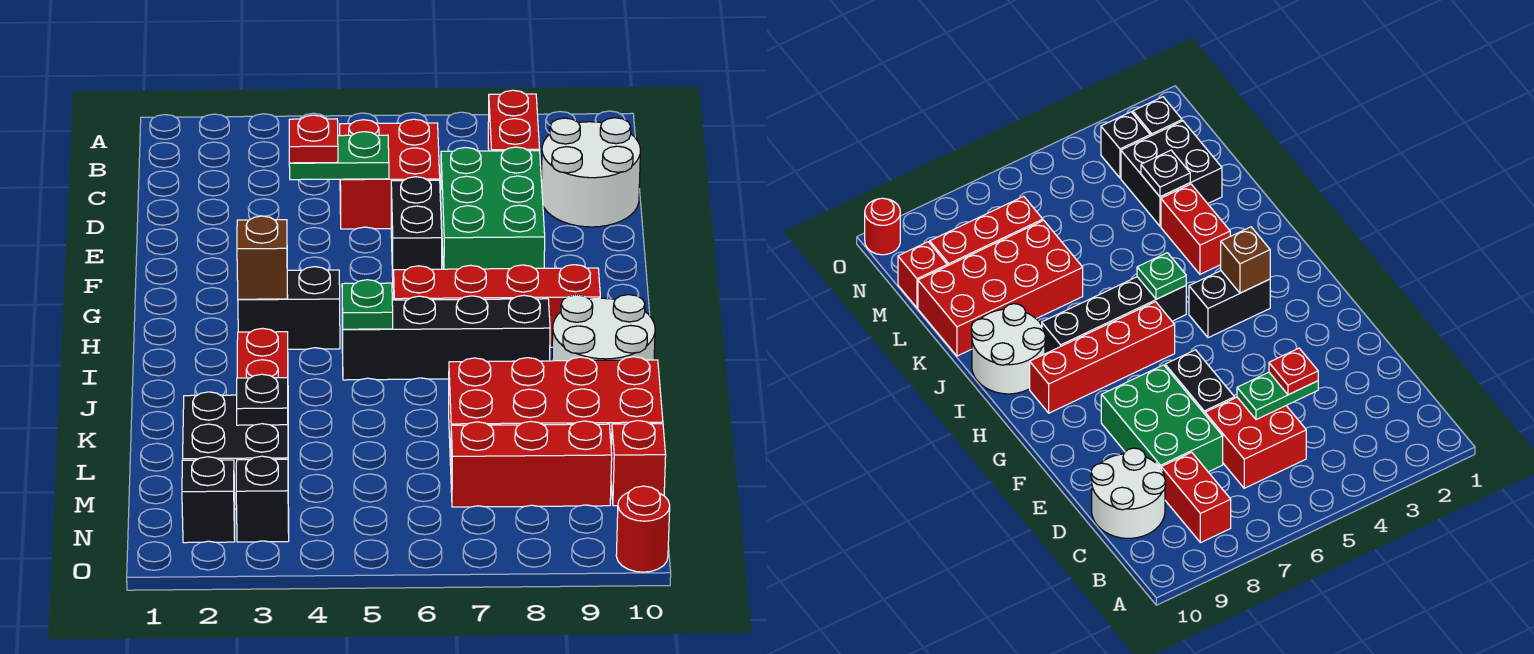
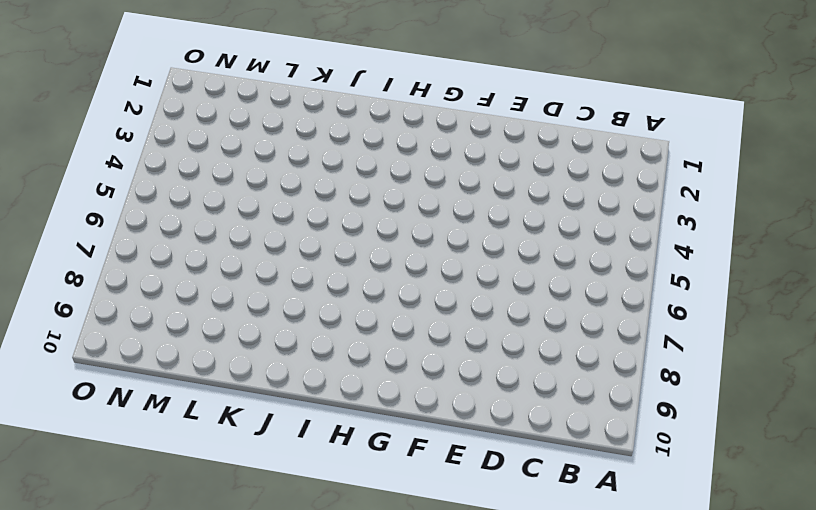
none -> red 1x2 brick [488,90,540,151]
none -> red 2x2 brick [340,119,440,229]
none -> white 2x2 round brick [541,118,640,227]

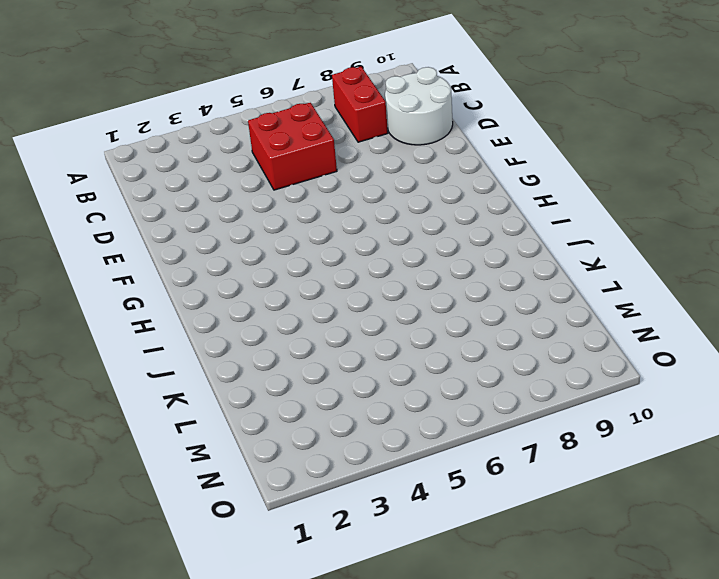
none -> green 2x3 brick [441,147,545,269]
none -> black 1x2 brick [391,177,442,288]
none -> black 1x2 brick [238,267,340,349]

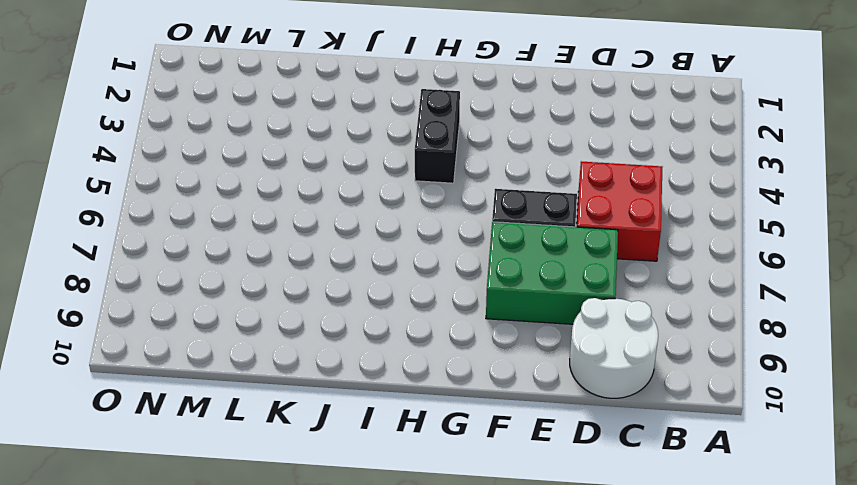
none -> red 1x2 brick [488,90,540,151]
none -> red 1x4 brick [394,265,600,347]
none -> black 1x4 brick [342,295,550,380]

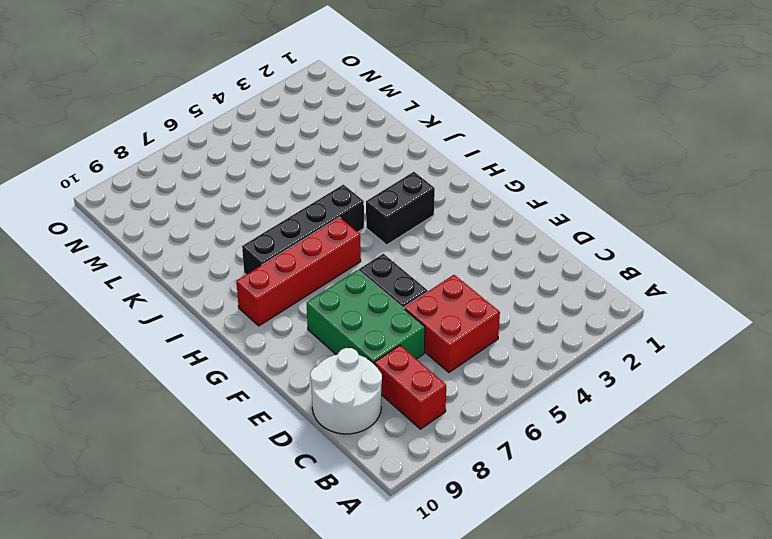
none -> white 2x2 round brick [552,295,655,361]
none -> red 1x2 brick [237,328,288,378]
none -> red 2x4 brick [449,357,663,466]

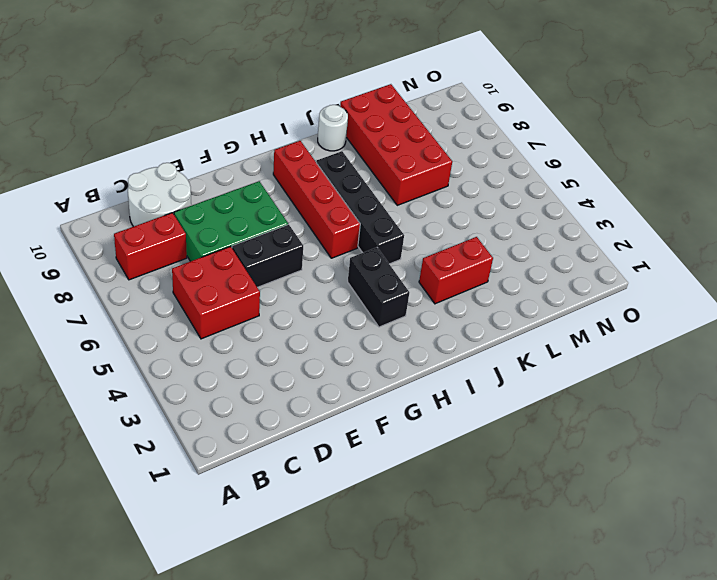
white 1x1 round brick [318,105,348,151] -> white 2x2 round brick [552,295,655,361]
none -> black 2x2 brick [183,392,288,509]
none -> red 1x3 brick [451,421,612,507]
none -> red 1x1 brick [611,421,666,506]

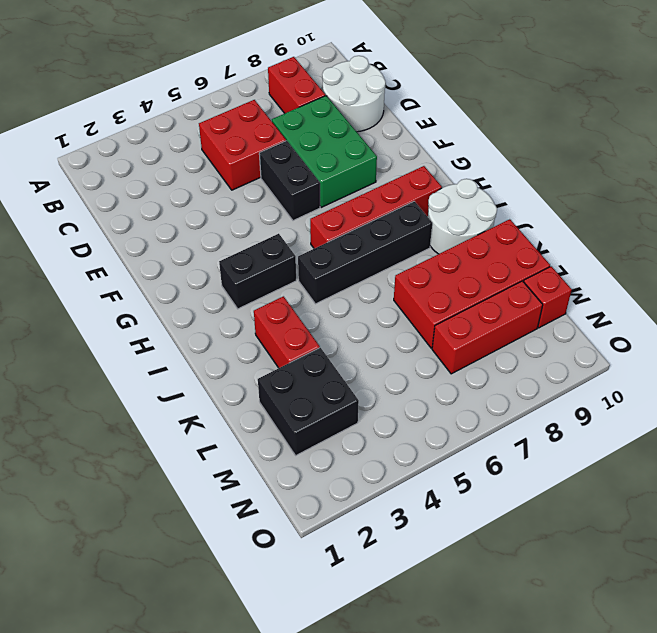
none -> black 1x1 brick [182,457,235,543]
none -> black 1x1 brick [236,456,289,542]
none -> red 1x1 round brick [616,486,670,572]

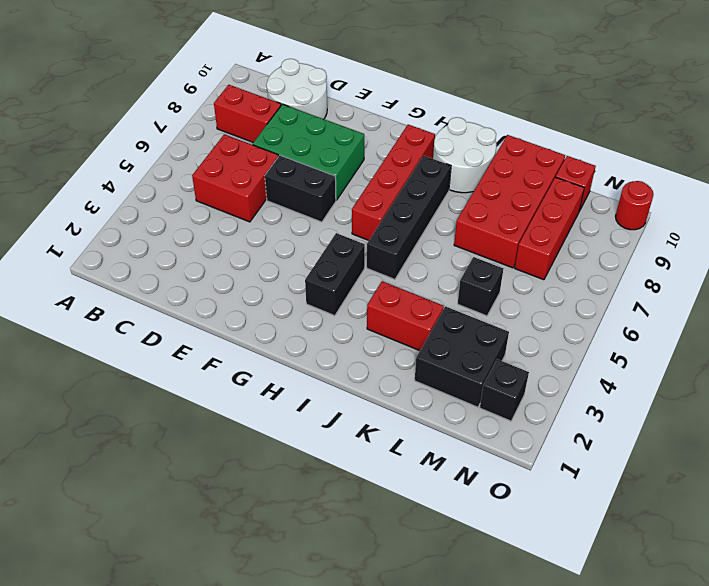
black 1x1 brick [458,257,503,316] -> black 1x1 brick moved to [236,456,289,542]
none -> green 1x2 plate [289,132,389,180]
none -> brown 1x1 brick [237,216,288,299]
none -> green 1x1 plate [342,280,393,329]

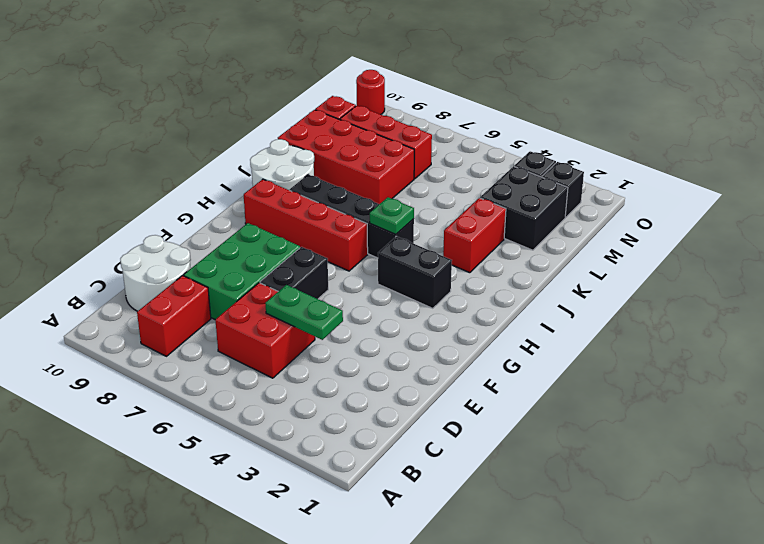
none -> brown 1x1 brick [237,216,288,299]
none -> black 1x1 plate [237,374,288,425]
none -> red 1x1 plate [289,115,338,163]

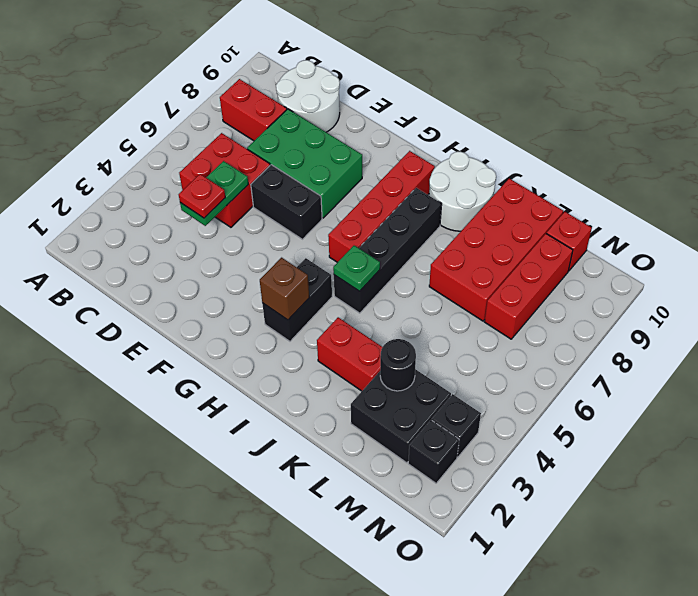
black 1x1 round brick [380,339,416,391] -> black 1x1 plate [237,374,288,425]
none -> red 1x1 round brick [616,486,670,572]

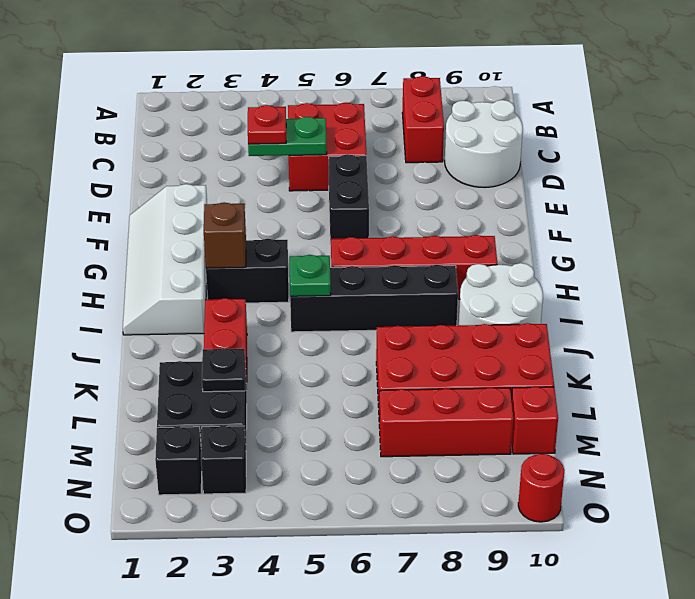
white 2x4 slope [123,184,207,335] -> none
none -> green 2x3 brick [441,147,545,269]

